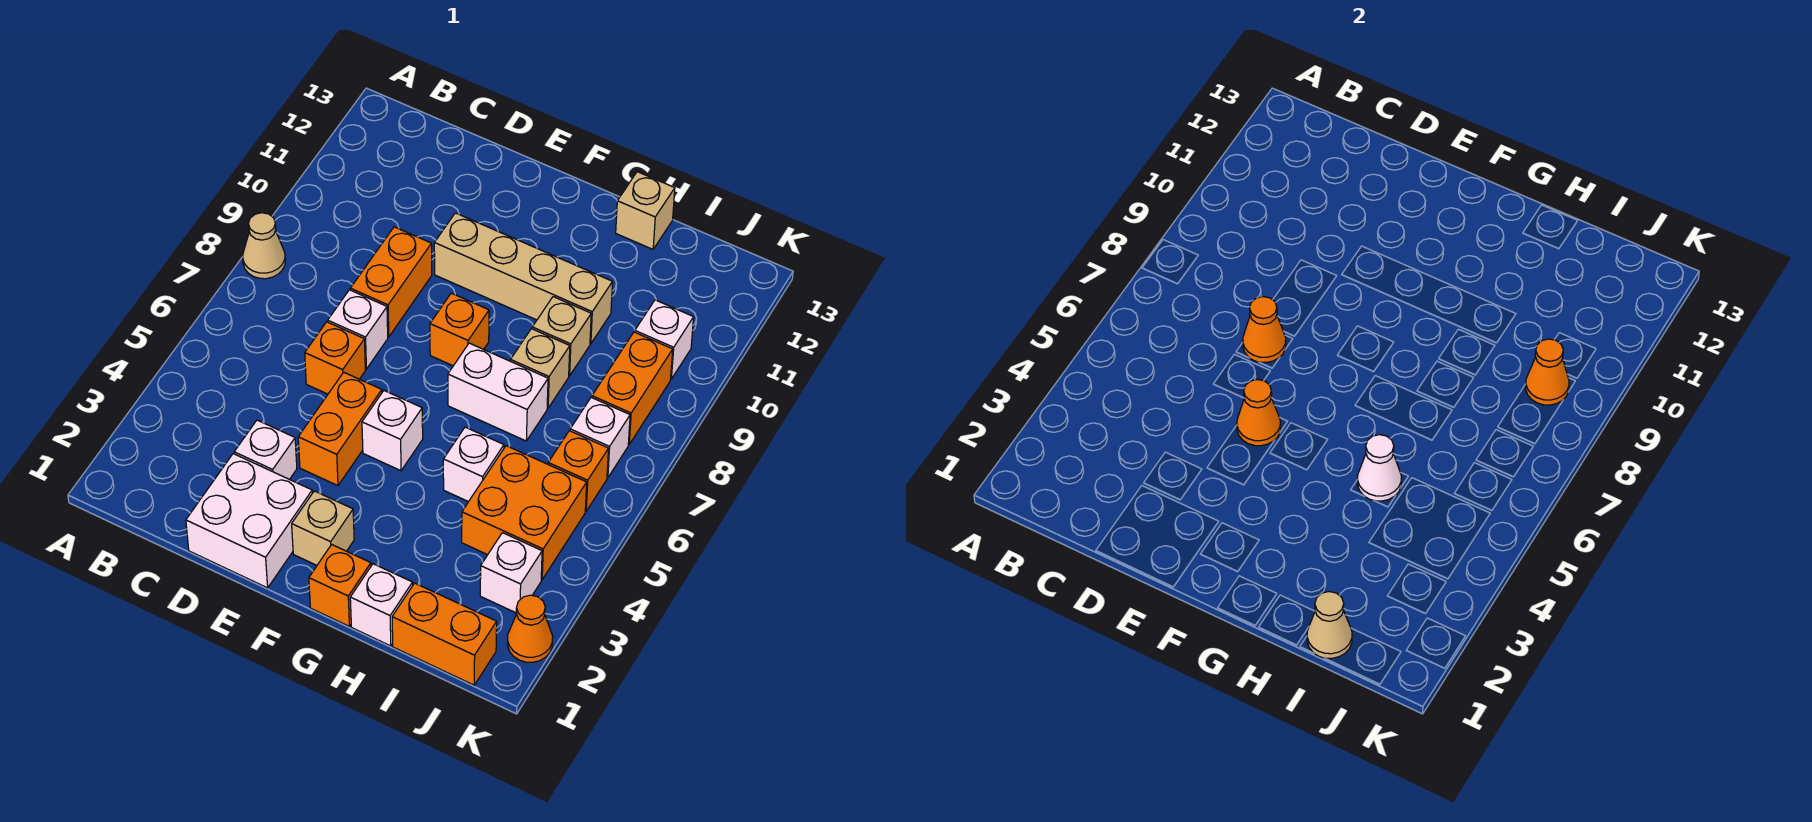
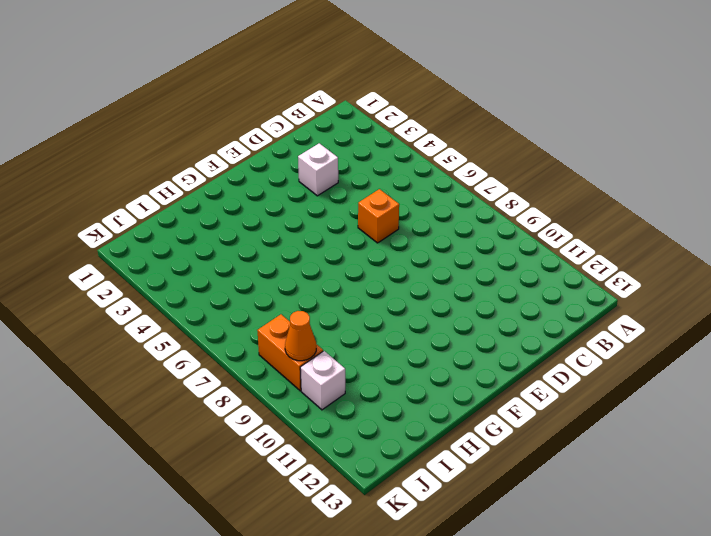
none -> tan 1x1 cone [243,213,285,279]
none -> white 2x2 brick [186,454,312,588]
none -> white 1x1 brick [328,290,388,369]
none -> orange 1x2 brick [350,227,432,337]

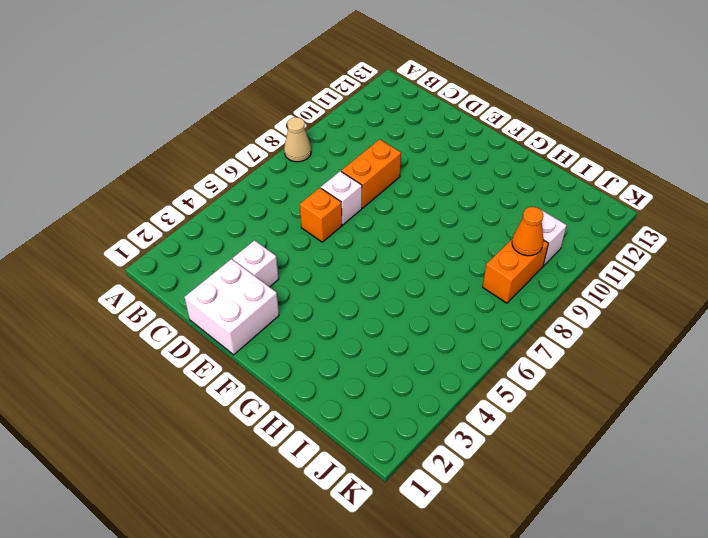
none -> orange 1x2 brick [298,372,382,486]
none -> tan 1x4 brick [434,213,613,344]
none -> tan 1x1 brick [292,491,354,565]
none -> white 1x1 brick [362,391,423,471]

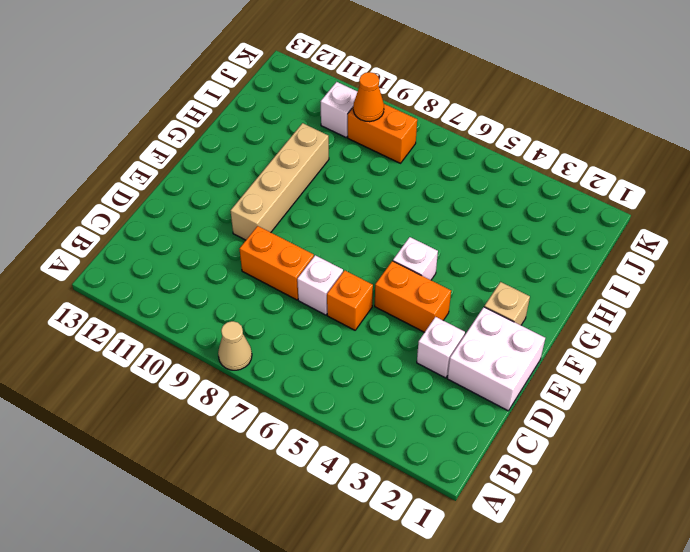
none -> orange 1x1 brick [430,293,489,366]
none -> orange 1x1 brick [309,545,371,627]
none -> white 1x2 brick [448,343,548,441]
none -> white 1x1 brick [350,564,413,646]

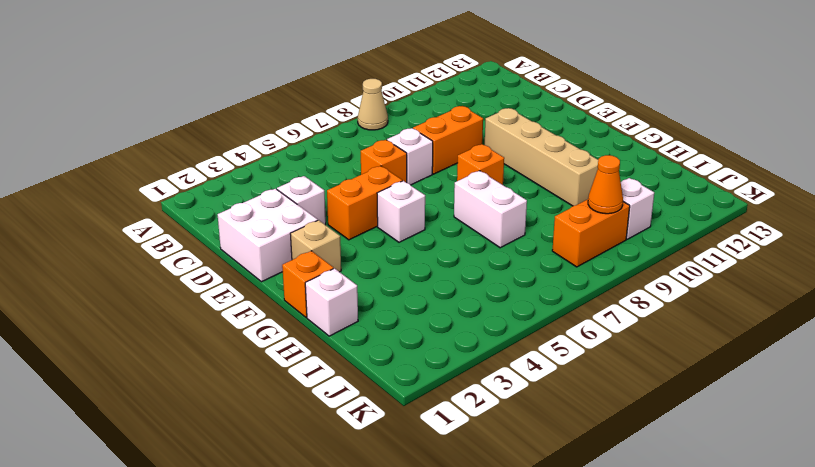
none -> white 1x1 brick [443,427,504,502]
none -> tan 1x1 brick [510,329,570,408]
none -> tan 1x1 brick [532,297,591,376]
none -> tan 1x1 brick [616,172,675,249]

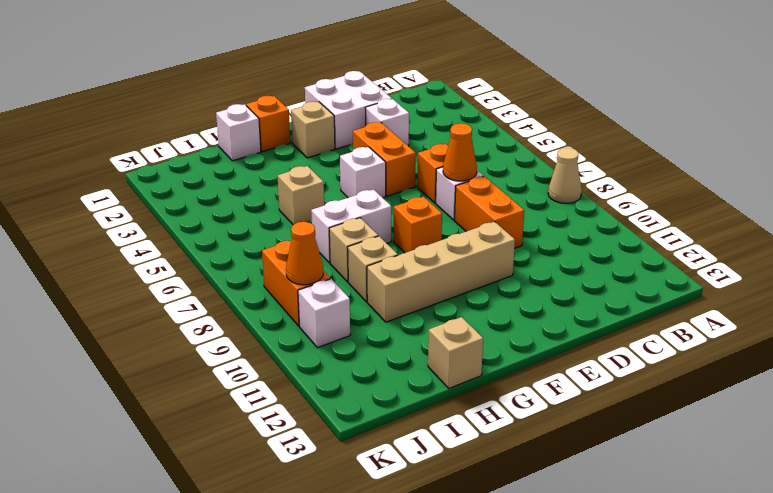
tan 1x1 brick [278,166,324,225] -> white 1x1 brick [443,427,504,502]
none -> orange 1x2 brick [392,583,497,685]
none -> orange 2x2 brick [462,446,587,580]
none -> white 1x1 brick [480,533,542,613]
none -> orange 1x1 brick [548,431,609,511]

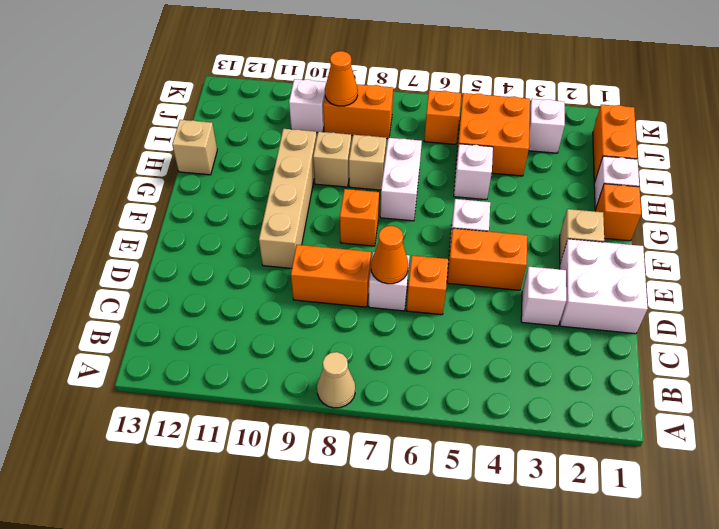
none -> white 1x1 brick [570,398,630,478]
none -> orange 1x1 cone [507,595,553,662]
none -> orange 1x1 cone [1237,380,1281,446]
none -> white 1x1 cone [1358,435,1401,501]

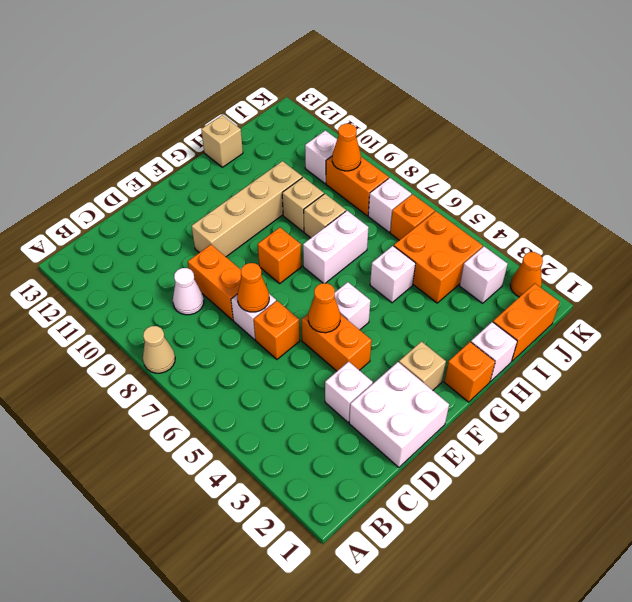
white 1x1 cone [173,268,204,315] -> white 1x1 cone moved to [1358,435,1401,501]
none -> tan 1x1 cone [1307,592,1352,658]

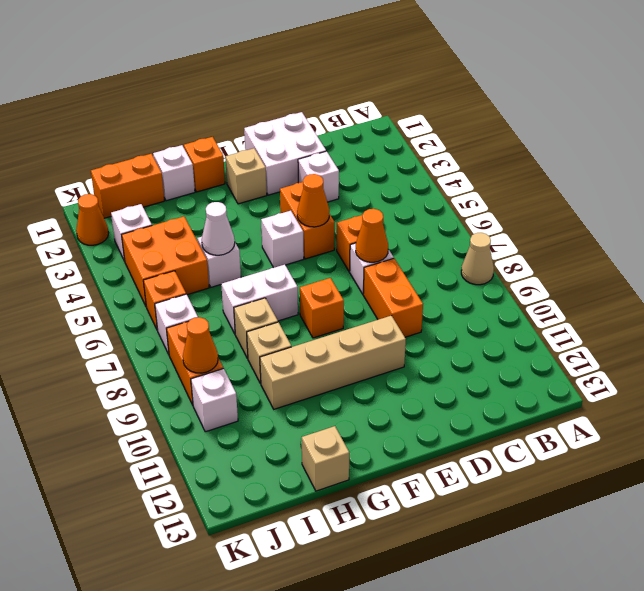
none -> tan 1x1 cone [1307,592,1352,658]

